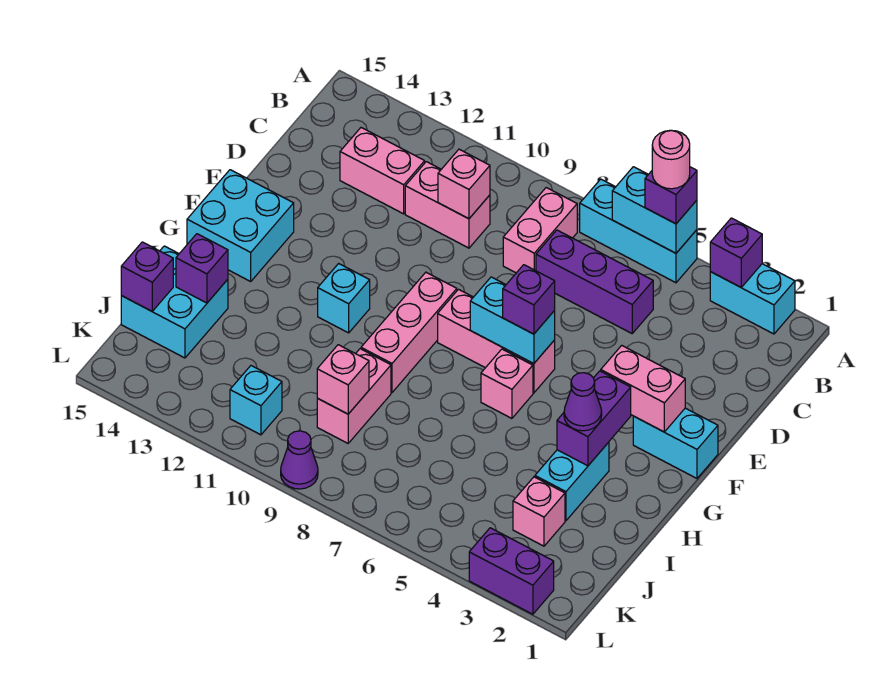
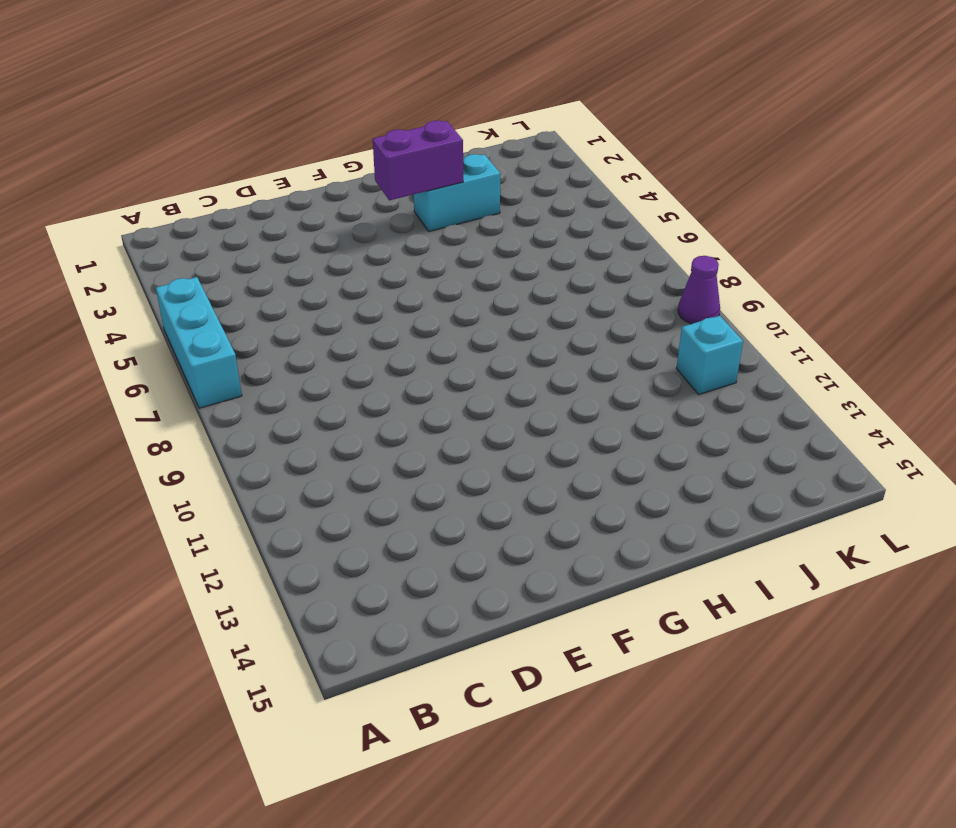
none -> cyan 1x2 brick [710,264,795,334]
none -> pink 1x2 brick [503,188,577,273]
none -> purple 1x3 brick [536,230,653,333]
none -> pink 1x2 brick [405,162,490,248]

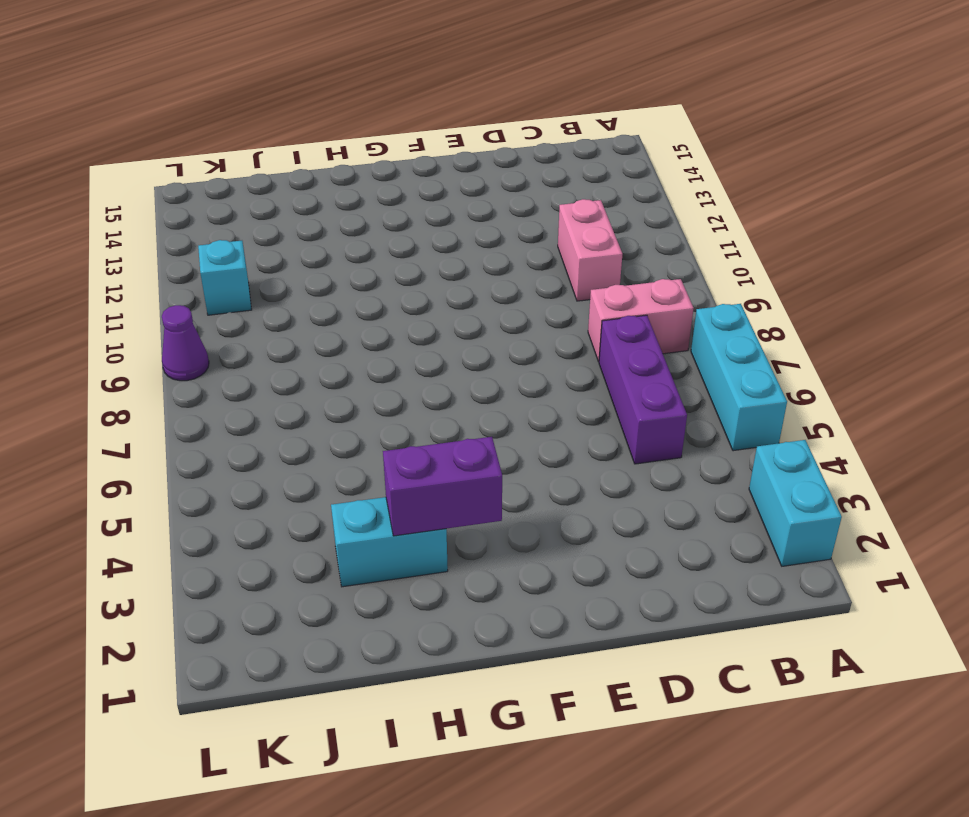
none -> pink 1x2 brick [340,128,425,214]
none -> cyan 1x2 brick [633,408,718,478]
none -> pink 1x3 brick [438,289,555,393]
none -> pink 1x3 brick [361,272,457,392]

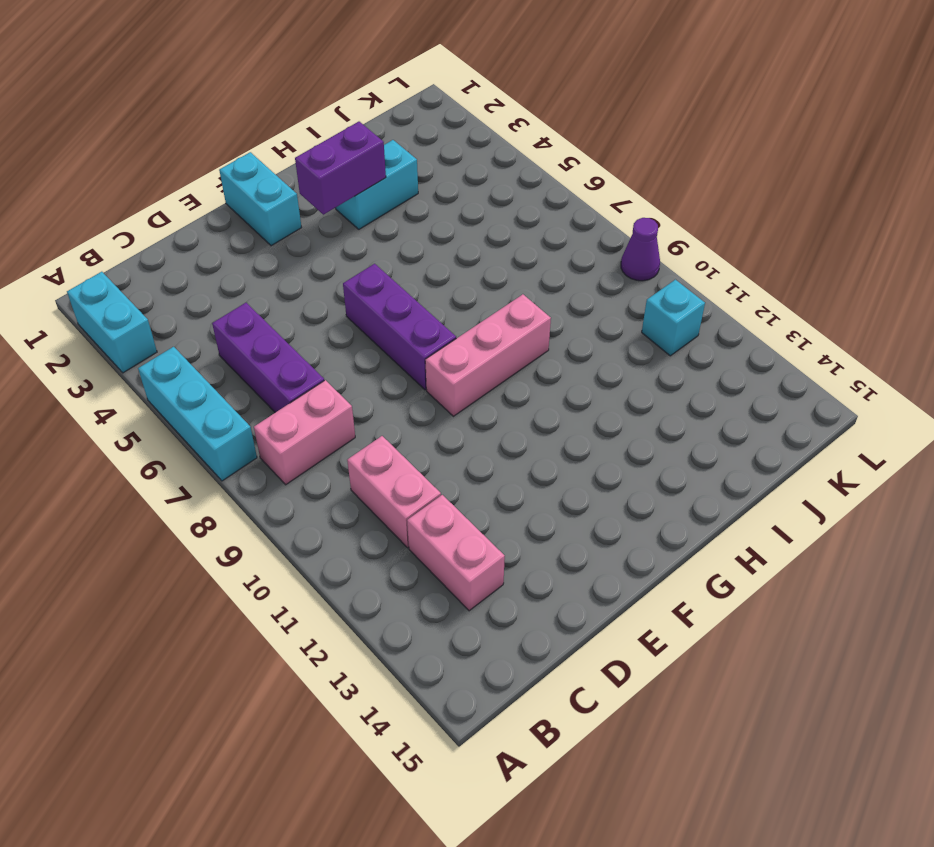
purple 1x3 brick [343,264,456,390] -> pink 1x3 brick [438,289,555,393]
none -> cyan 2x2 brick [187,170,294,281]
none -> pink 1x1 brick [481,349,533,418]
none -> cyan 1x1 brick [318,264,370,333]
none -> pink 1x2 brick [317,349,391,443]

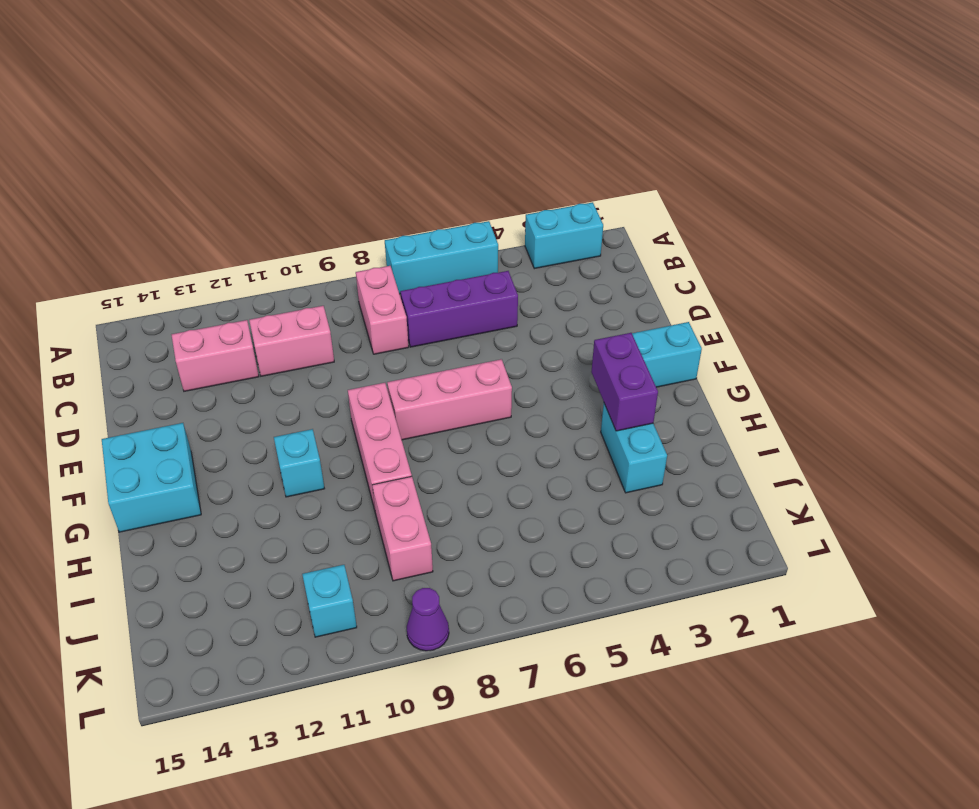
none -> pink 1x1 brick [481,349,533,418]
none -> cyan 2x2 brick [121,246,228,358]
none -> pink 1x1 brick [513,477,565,546]
none -> purple 1x2 brick [469,528,554,614]

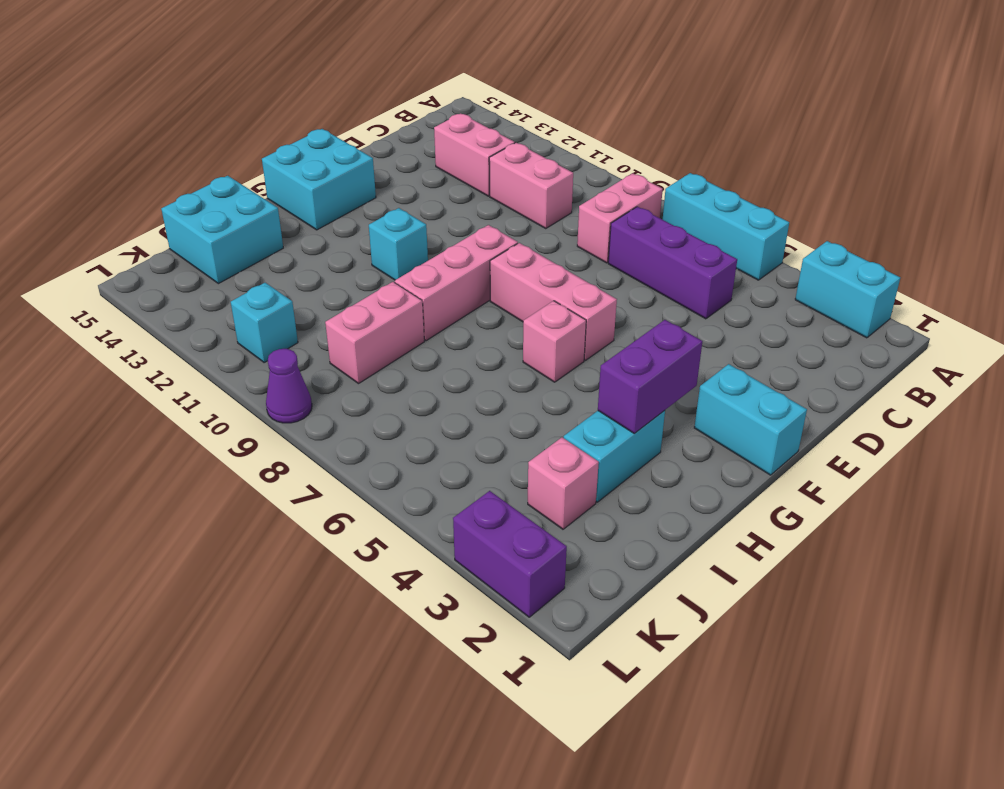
none -> purple 1x1 brick [710,218,762,288]
none -> cyan 1x2 brick [612,167,697,253]
none -> pink 1x1 brick [438,149,490,219]
none -> pink 1x2 brick [601,345,685,432]

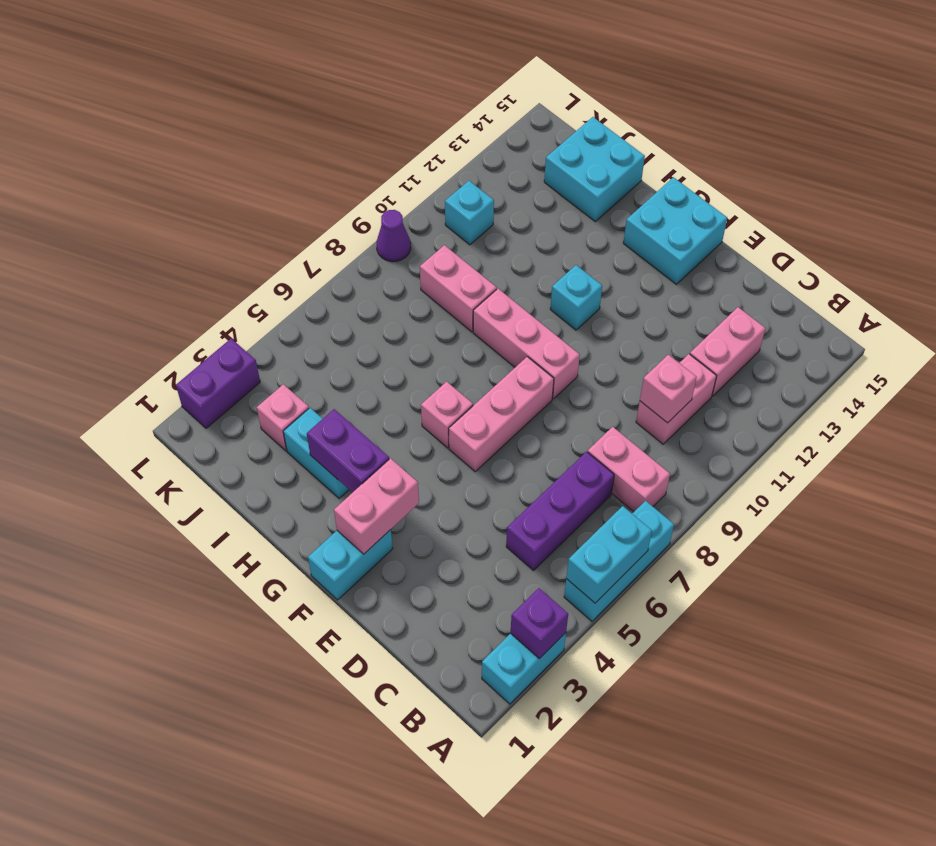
none -> cyan 1x2 brick [470,277,555,364]
none -> purple 1x1 brick [176,234,228,303]
none -> pink 1x1 brick [317,345,369,414]
none -> purple 1x1 brick [121,242,173,311]

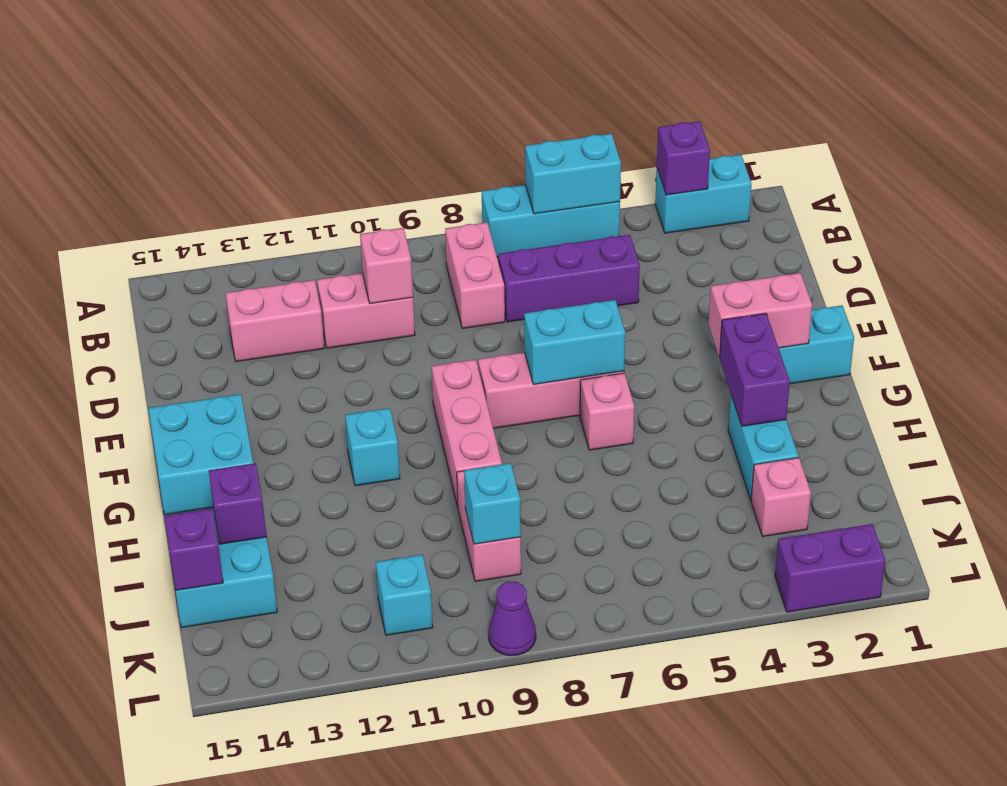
cyan 1x1 brick [464,463,521,544] -> pink 1x1 brick [317,345,369,414]
none -> purple 1x1 brick [645,167,697,224]
none -> purple 1x1 brick [503,265,555,334]
none -> purple 1x1 cone [564,373,602,431]
none -> pink 1x1 round brick [652,130,690,189]

